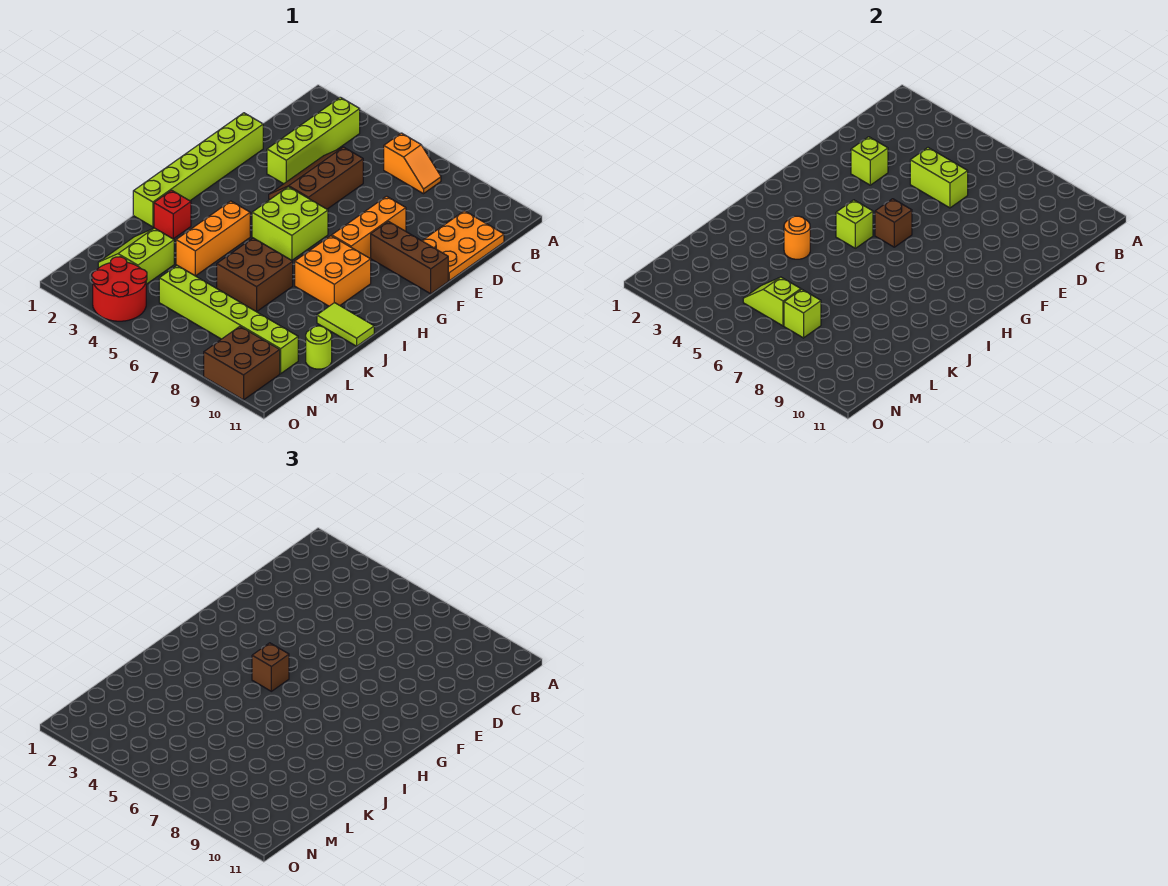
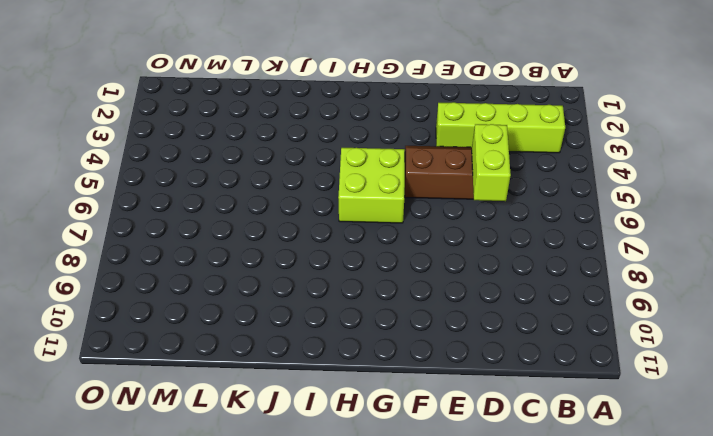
none -> orange 1x2 slope [384,133,441,194]
none -> orange 2x3 plate [422,211,504,281]
none -> lime 1x6 brick [133,113,263,227]

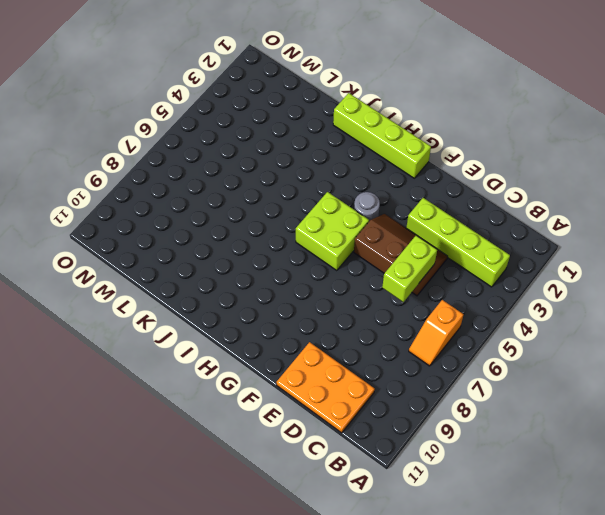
lime 1x4 brick [333,93,431,178] -> lime 1x6 brick [133,113,263,227]
grey 1x1 round brick [354,192,380,221] -> none
none -> orange 1x3 brick [332,196,406,258]
none -> brown 1x3 brick [371,221,448,294]
none -> orange 2x2 brick [295,236,371,306]

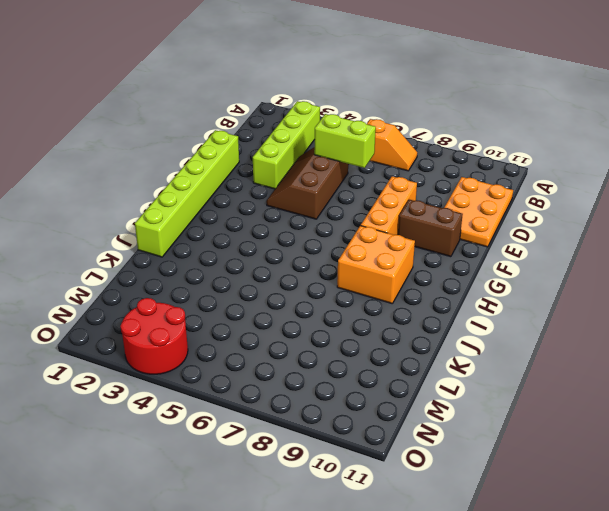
brown 1x2 brick [398,200,463,257] -> brown 1x3 brick [371,221,448,294]
none -> lime 2x2 brick [252,187,328,260]
none -> orange 1x3 brick [176,201,250,276]
none -> red 1x1 brick [154,190,191,239]

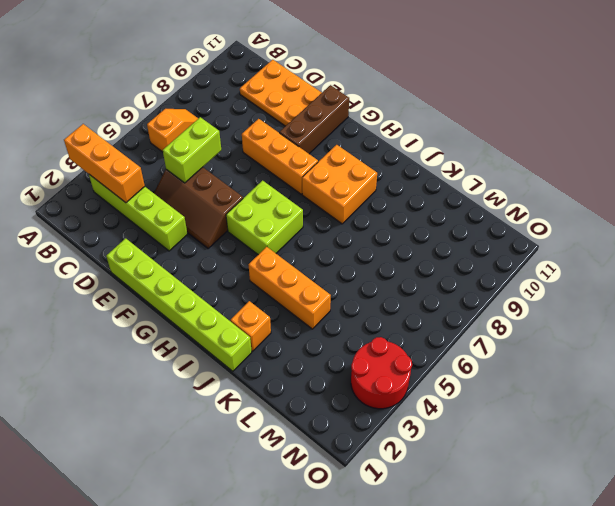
orange 1x3 brick [64,124,145,203] -> none
orange 1x1 brick [230,301,271,351] -> red 1x1 brick [154,190,191,239]
none -> brown 2x2 brick [217,238,293,312]
none -> lime 1x2 tile [317,303,374,346]
none -> lime 2x2 slope [98,228,174,284]

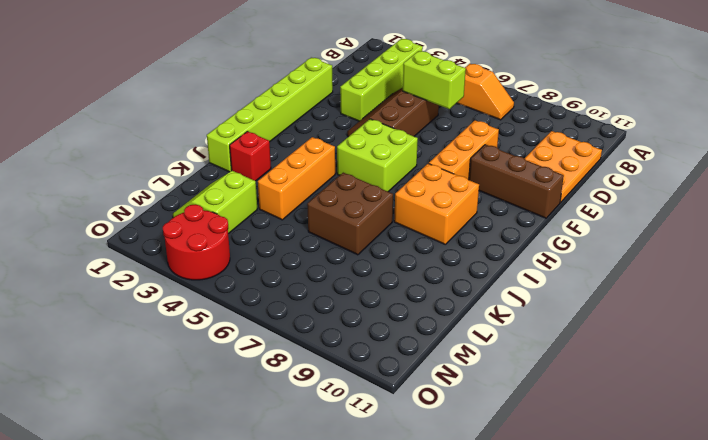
none -> lime 1x2 tile [317,303,374,346]
none -> lime 1x1 round brick [306,326,332,369]
none -> lime 1x6 brick [159,266,298,374]

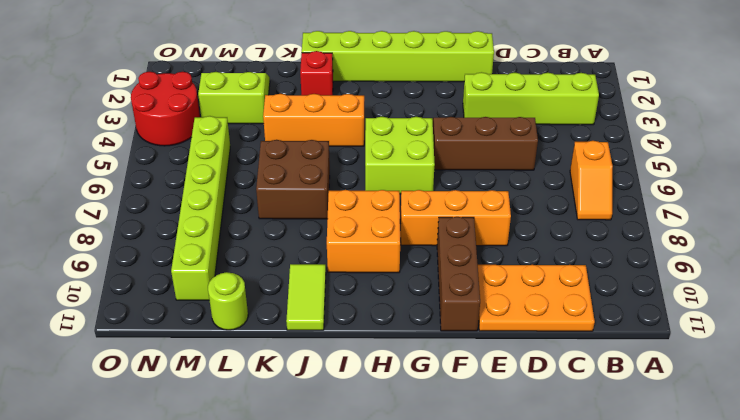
none -> brown 2x2 brick [204,326,280,400]
none -> lime 1x2 brick [910,148,968,208]
none -> lime 1x1 brick [851,137,888,185]

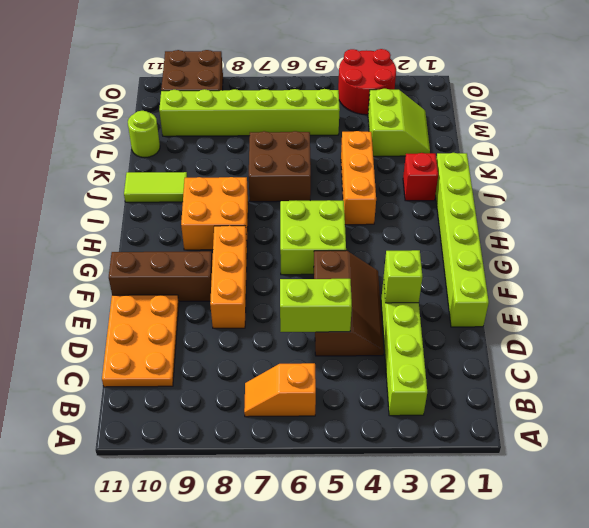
none -> brown 1x1 brick [875,199,912,247]
none -> lime 1x1 brick [836,200,873,248]
none -> orange 1x1 round brick [784,216,810,259]

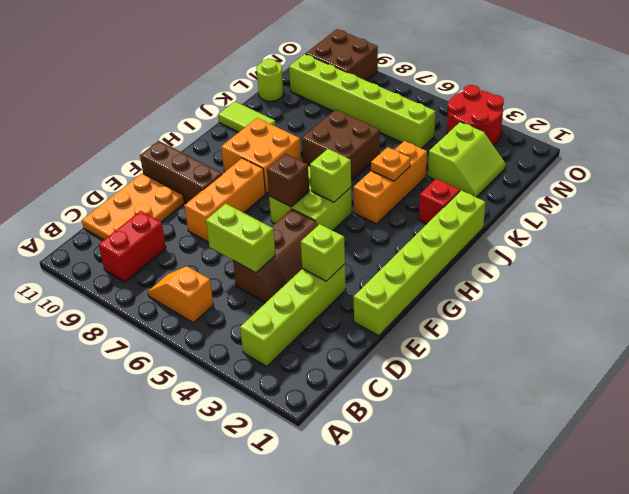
red 1x2 brick [99,211,166,282] -> none
orange 1x1 plate [371,147,410,181] -> orange 1x1 round brick [784,216,810,259]
none -> lime 1x2 slope [743,277,801,326]
none -> lime 1x1 brick [784,289,821,338]
none -> brown 1x1 brick [252,643,289,691]

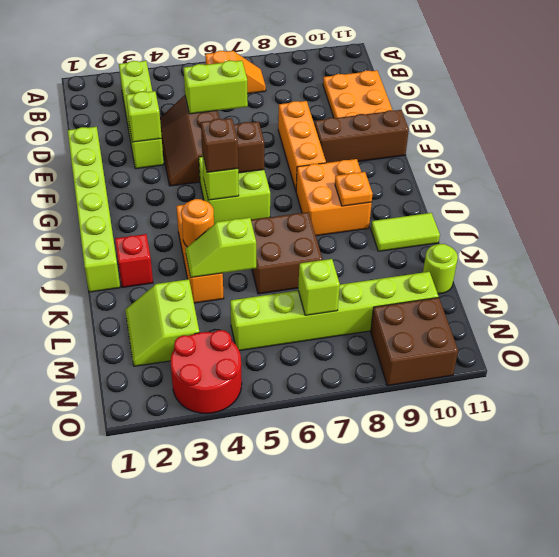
orange 1x1 plate [335,172,373,206] -> none
lime 1x2 slope [186,218,256,277] -> lime 1x2 slope moved to [743,277,801,326]

